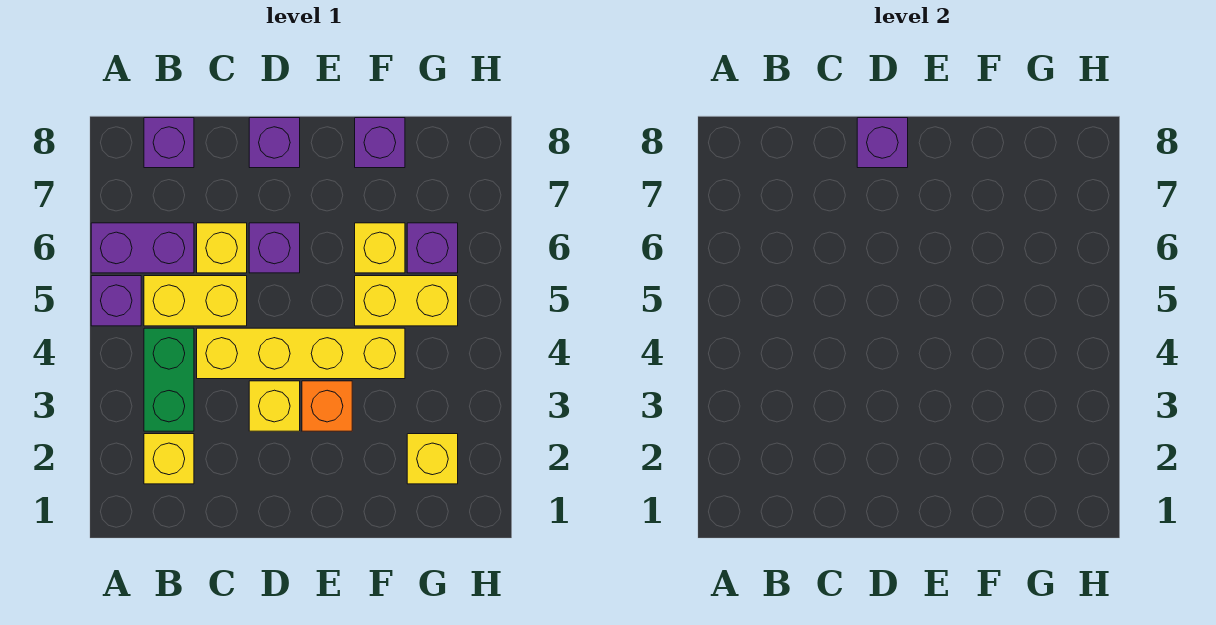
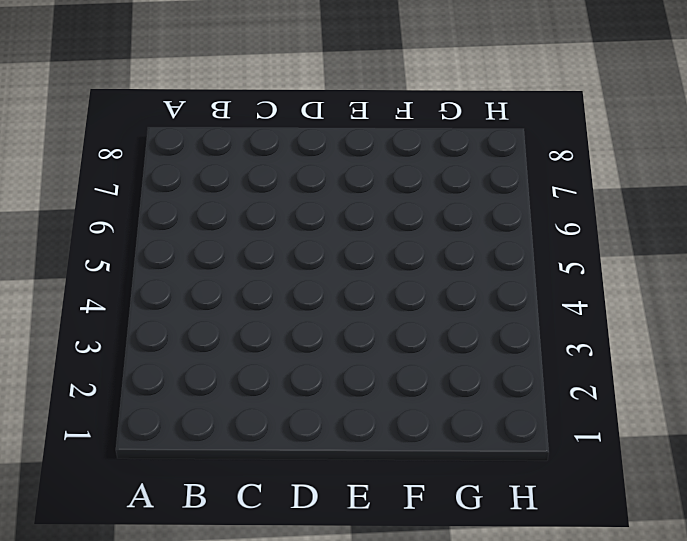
none -> purple 1x1 brick [91,276,141,326]
none -> purple 1x2 brick [91,223,194,273]
none -> yellow 1x1 brick [144,434,194,484]

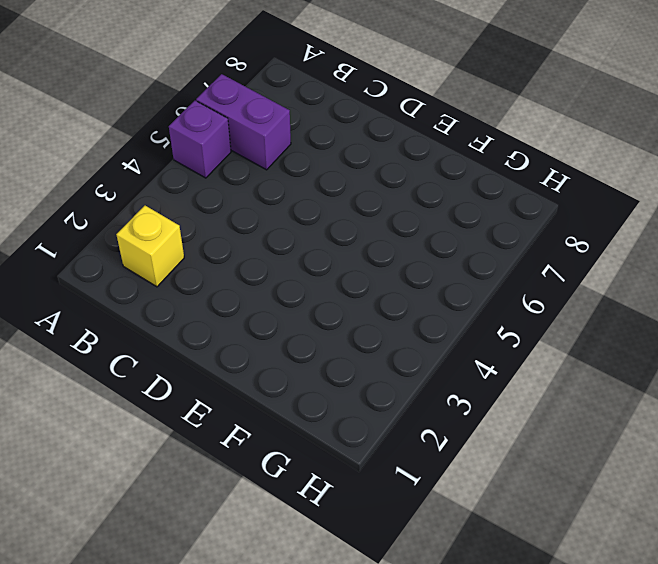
none -> green 1x2 brick [144,328,194,431]
none -> yellow 1x2 brick [144,276,247,326]
none -> purple 1x1 brick [144,118,194,168]

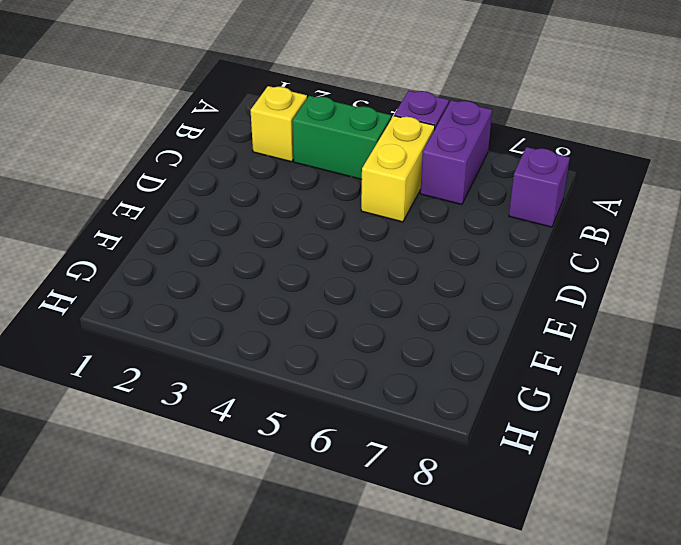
none -> yellow 1x4 brick [197,328,405,379]
none -> yellow 1x1 brick [197,223,247,273]
none -> yellow 1x1 brick [249,381,300,431]

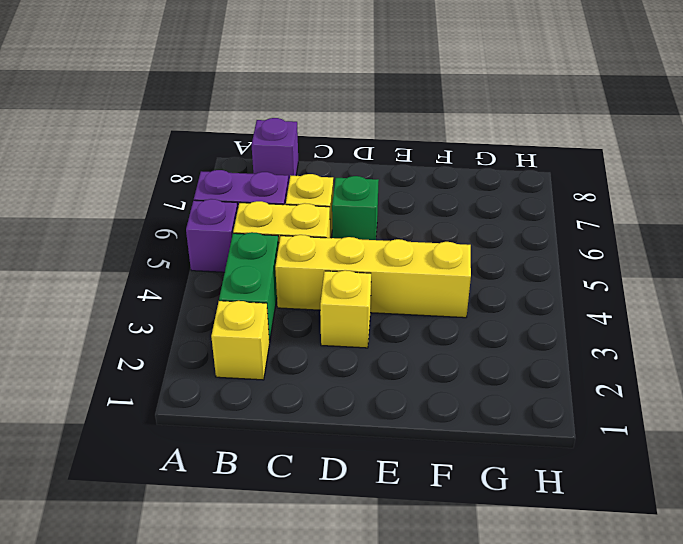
green 1x1 brick [332,176,379,240] -> purple 1x1 brick [249,223,300,273]
none -> purple 1x1 brick [249,118,300,168]
none -> orange 1x1 brick [302,381,352,431]
none -> yellow 1x2 brick [355,276,458,326]

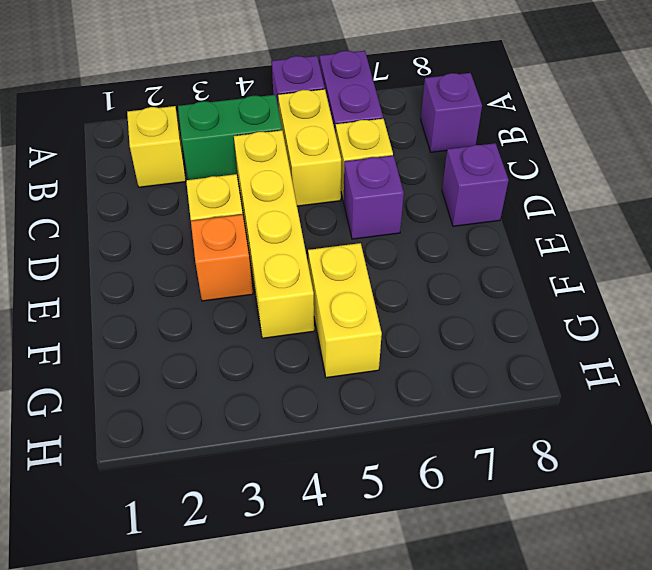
none -> yellow 1x1 brick [355,223,405,273]
none -> purple 1x1 brick [355,118,405,168]
none -> yellow 1x1 brick [407,434,458,484]

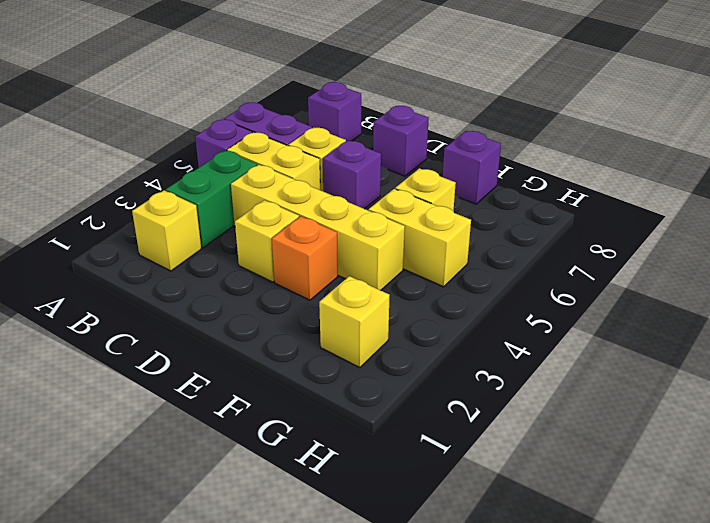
none -> purple 1x1 brick [407,223,458,273]
none -> purple 1x1 brick [857,118,908,168]

